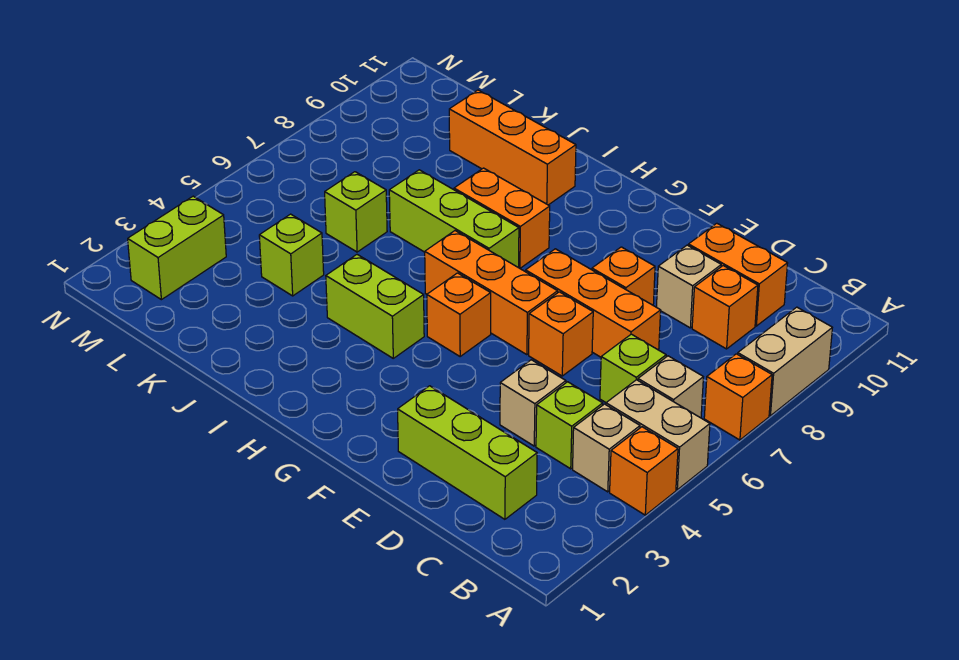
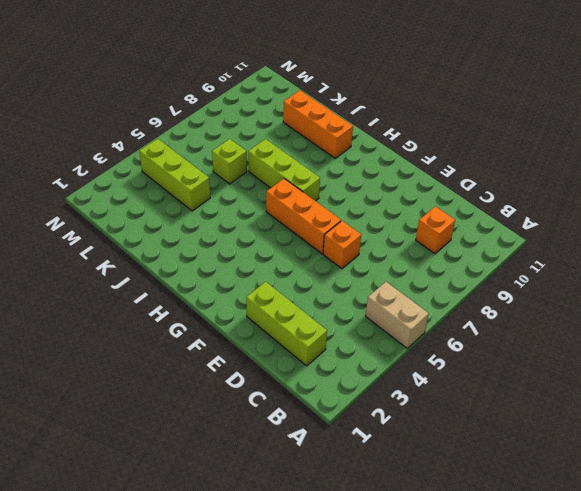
lime 1x3 brick [139,139,210,211] -> lime 1x1 brick [259,214,324,296]
none -> orange 1x1 brick [610,427,678,515]
none -> orange 1x1 brick [704,354,772,440]
none -> tan 1x2 brick [738,307,832,416]

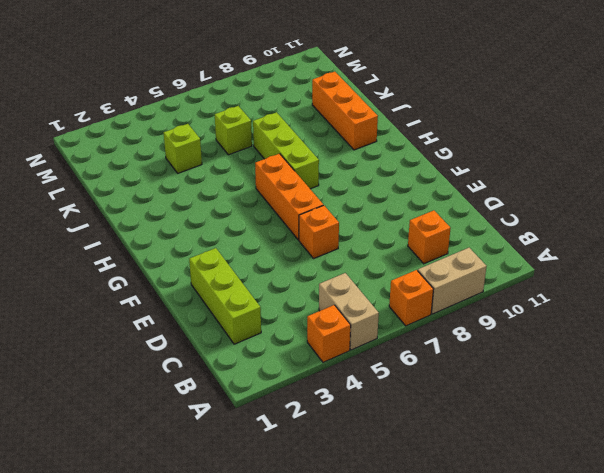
none -> tan 1x1 brick [573,404,640,492]
none -> tan 1x1 brick [638,356,703,418]
none -> lime 1x1 brick [536,382,603,469]

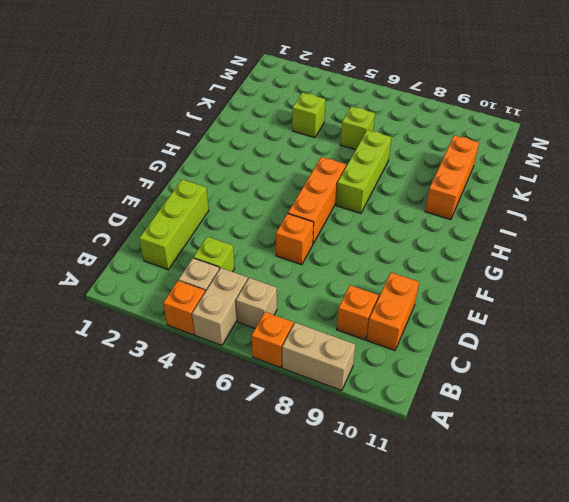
none -> lime 1x1 brick [600,334,666,402]
none -> tan 1x1 brick [500,360,566,446]
none -> orange 1x3 brick [526,249,661,357]

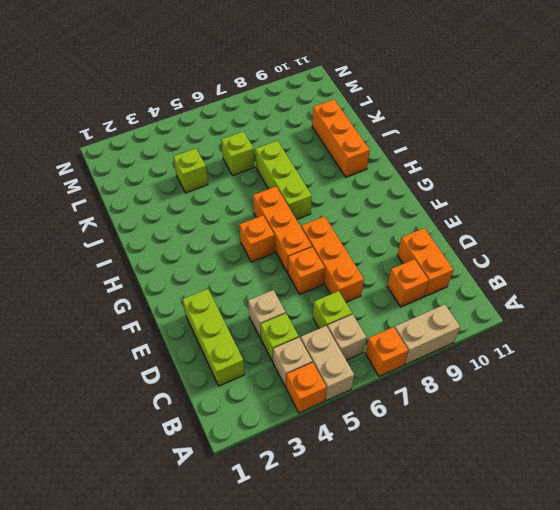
none -> tan 1x1 brick [657,245,721,328]
none -> orange 1x1 brick [592,247,655,305]
none -> lime 1x2 brick [326,255,424,358]

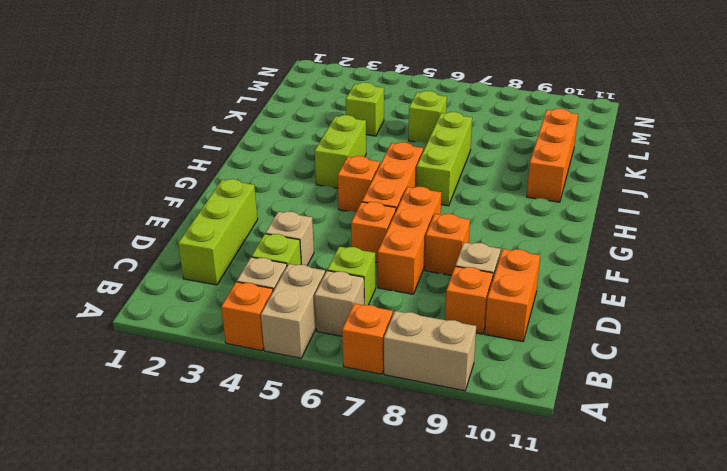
none -> orange 1x2 brick [454,168,550,268]
none -> lime 1x2 brick [128,196,226,300]

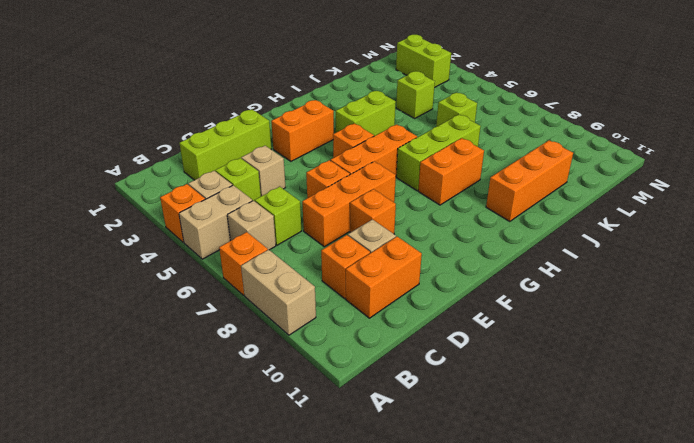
orange 1x2 brick [271,100,334,161] -> none

